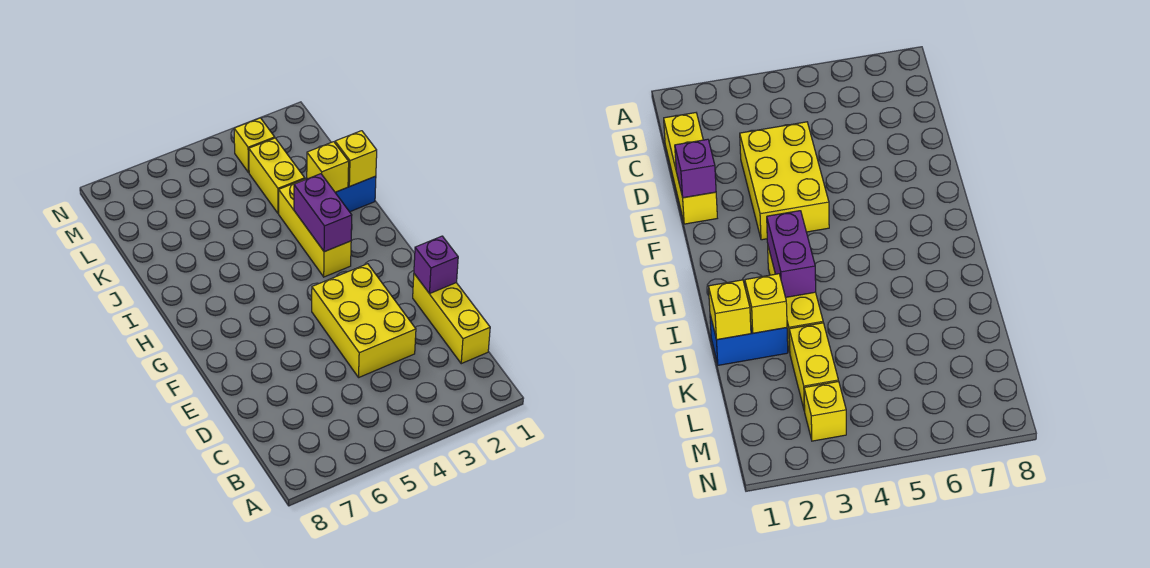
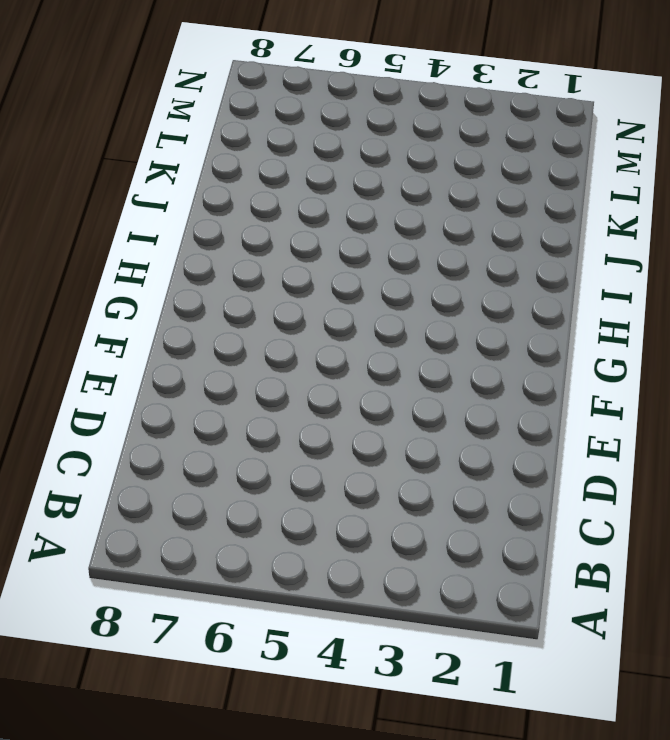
none -> yellow 1x3 brick [413,274,490,364]
none -> yellow 2x3 brick [312,264,416,377]

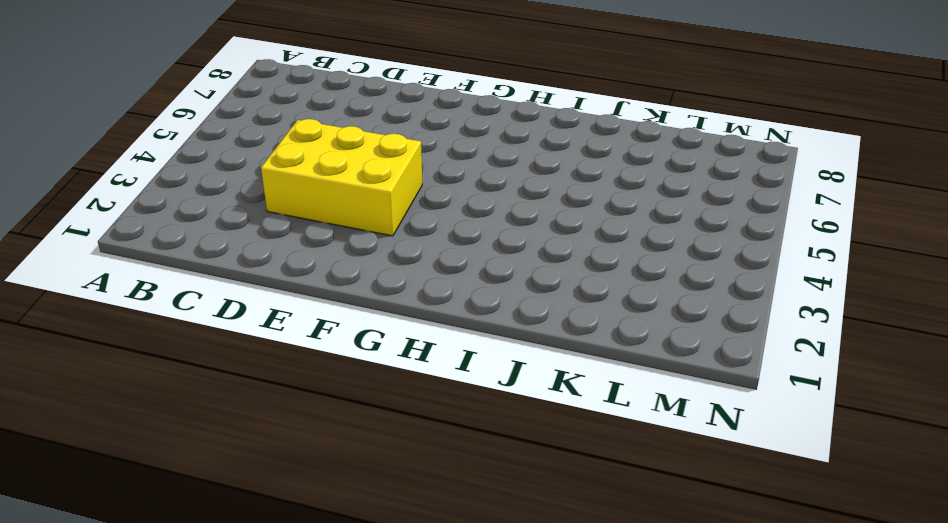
none -> yellow 1x3 brick [413,274,490,364]
none -> yellow 1x3 brick [279,179,351,277]

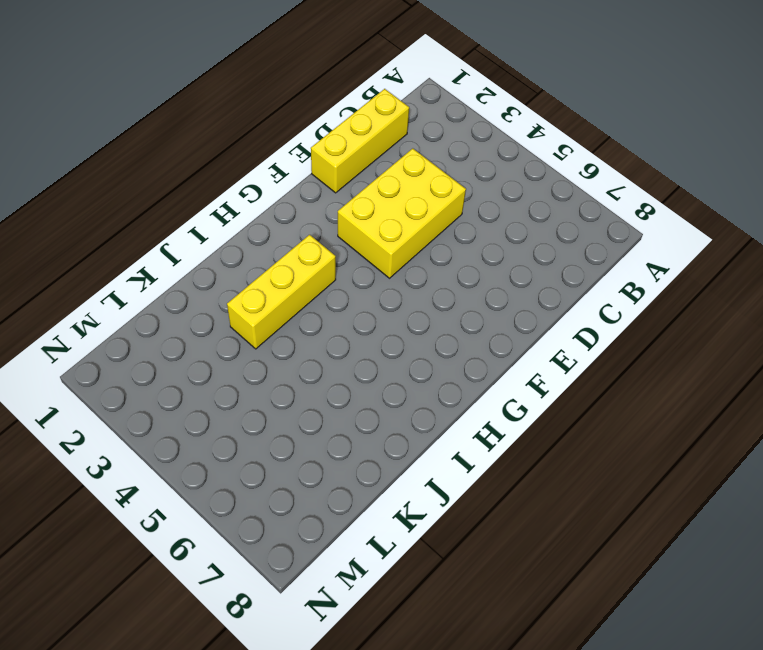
none -> blue 1x2 brick [335,176,376,212]
none -> yellow 1x2 brick [249,138,305,214]

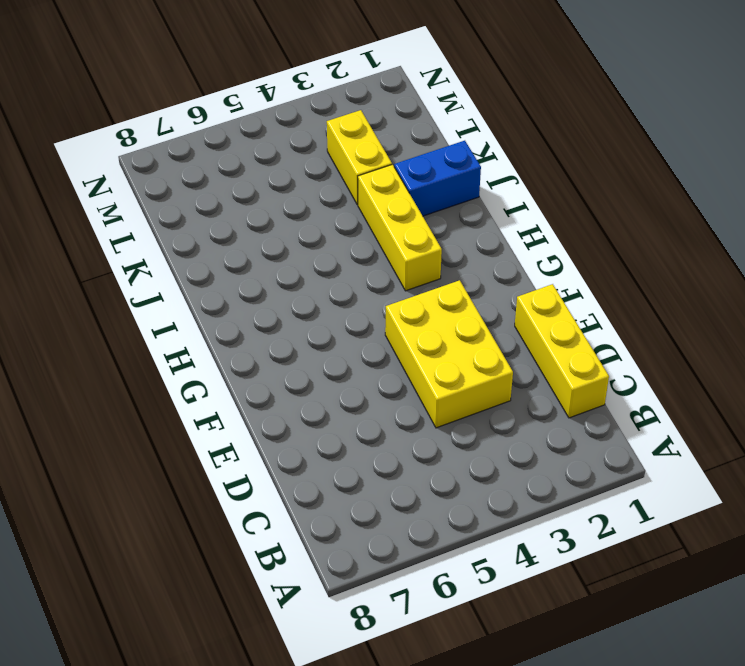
none -> yellow 1x1 brick [234,118,275,172]
none -> purple 1x1 brick [414,236,458,294]

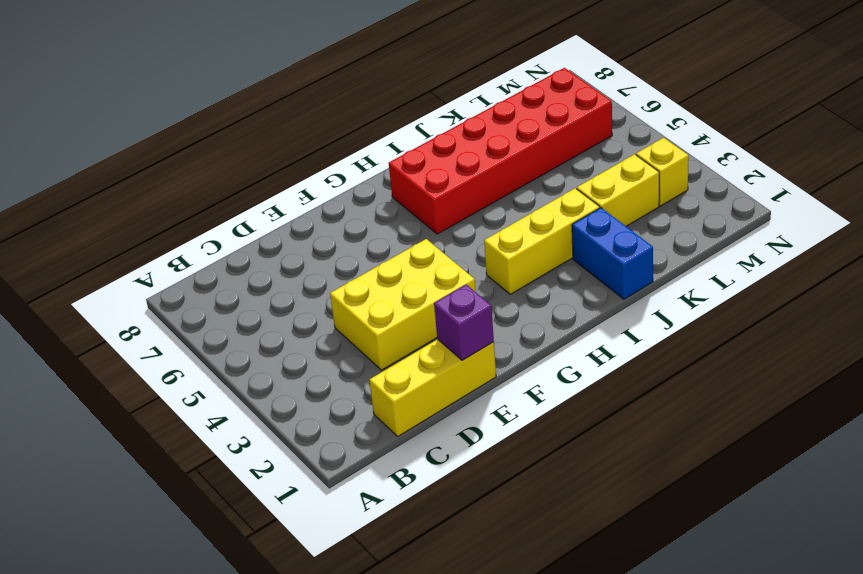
red 2x6 brick [389,68,612,234] -> none
none -> purple 1x2 brick [294,174,352,252]
none -> yellow 1x1 brick [335,131,377,187]

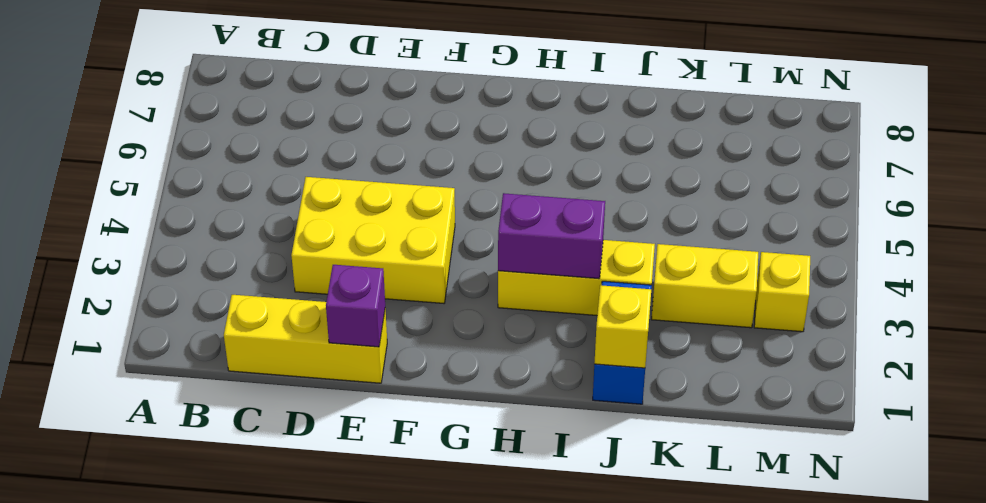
none -> yellow 1x1 brick [307,142,349,192]

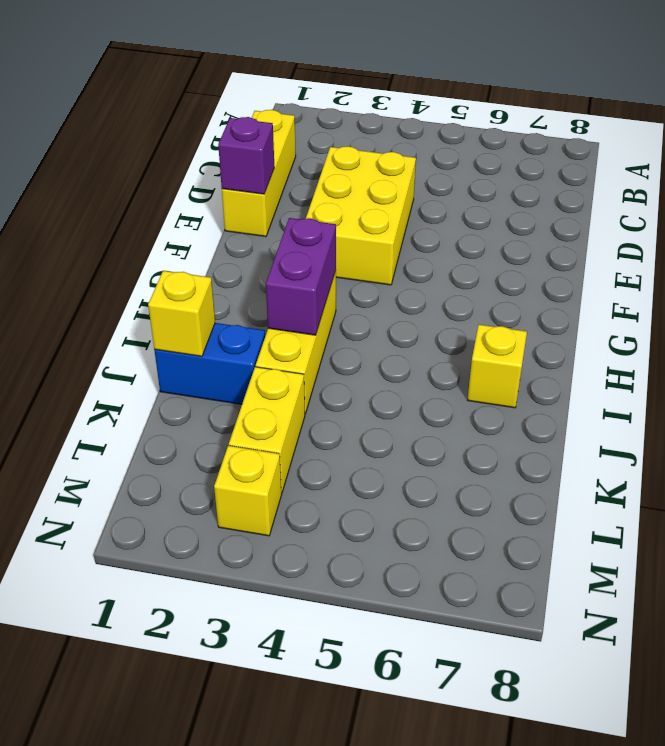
yellow 1x1 brick [468,325,527,408] -> yellow 1x1 brick moved to [307,142,349,192]

